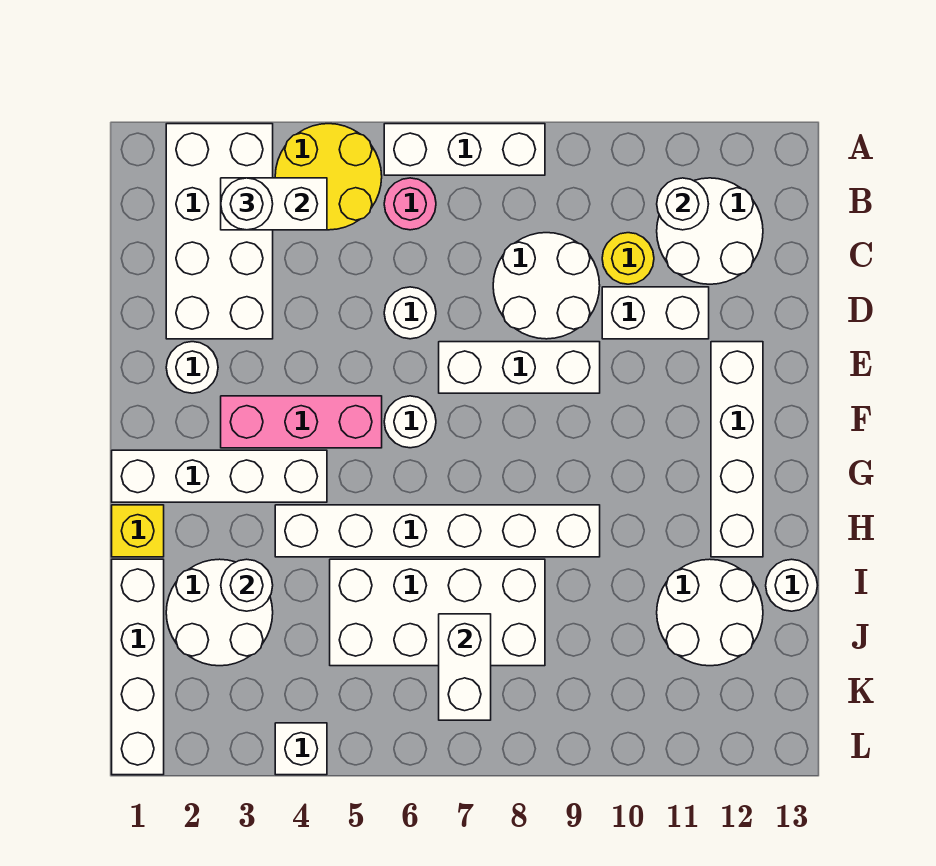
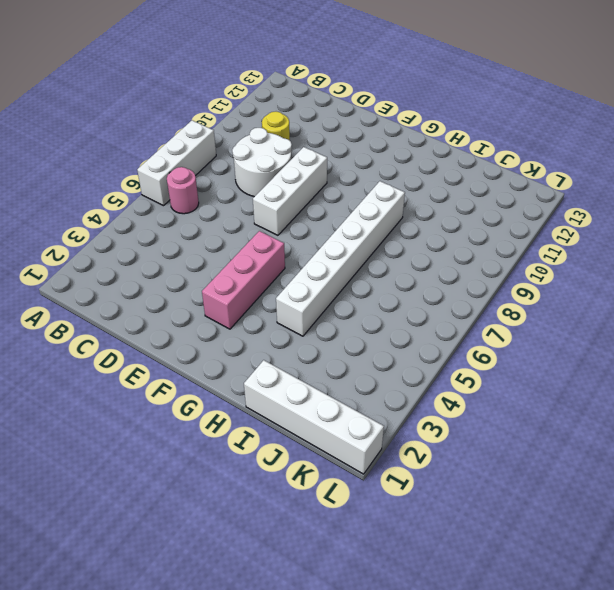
none -> white 2x4 brick [166,124,273,339]
none -> yellow 2x2 round brick [275,124,382,230]
none -> white 2x2 round brick [657,178,763,284]

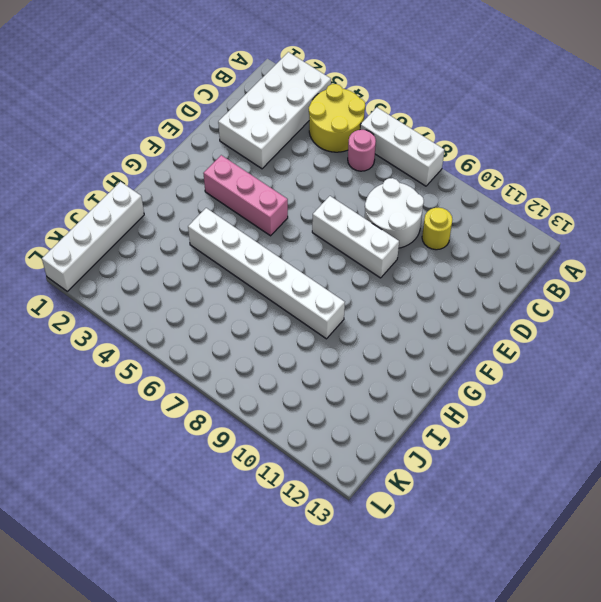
none -> white 2x2 round brick [657,178,763,284]
none -> white 1x1 round brick [384,287,436,339]
none -> white 1x2 brick [602,287,709,339]

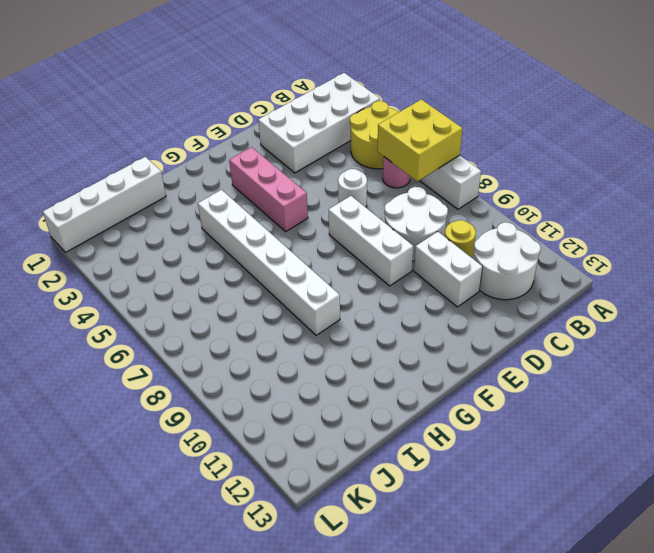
yellow 2x2 brick [377,99,462,181] -> none
none -> white 1x1 round brick [166,342,218,393]
none -> white 1x4 brick [711,342,763,557]
none -> white 1x1 round brick [384,396,436,448]

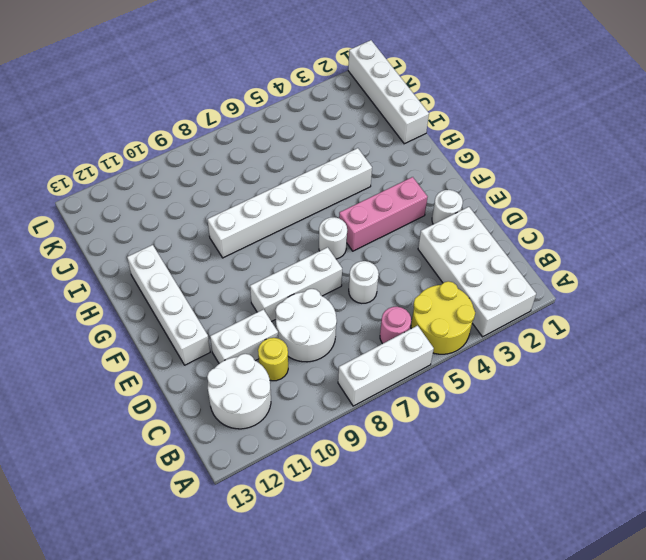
none -> white 1x4 brick [112,450,327,502]
none -> yellow 1x1 brick [112,505,164,557]
none -> white 2x2 round brick [166,559,273,666]

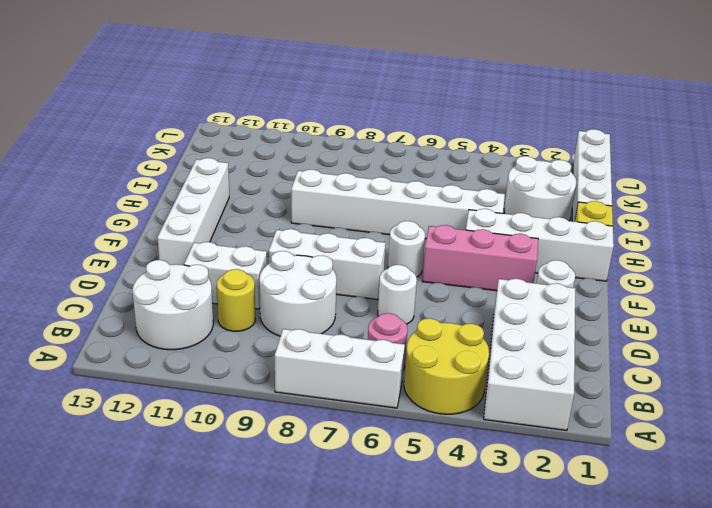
none -> white 2x4 brick [330,559,545,666]
none -> white 2x2 round brick [657,559,763,666]
none -> white 1x1 round brick [766,559,817,611]

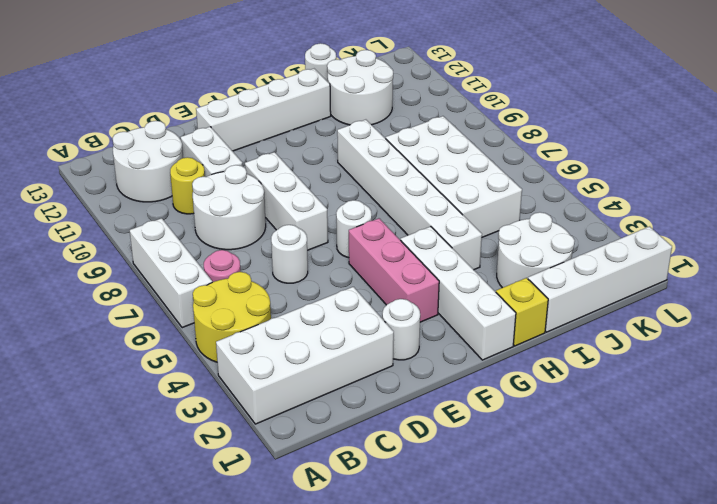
none -> white 1x1 brick [275,723,327,775]
none -> white 1x2 brick [221,178,327,230]
none -> white 1x1 round brick [657,178,708,230]

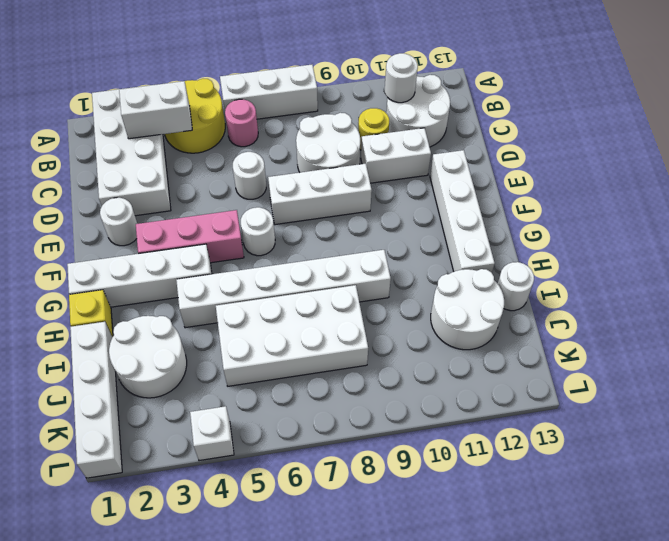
none -> white 1x1 round brick [221,559,273,611]
none -> white 1x2 brick [439,614,491,720]
none -> white 1x1 round brick [221,178,273,230]

